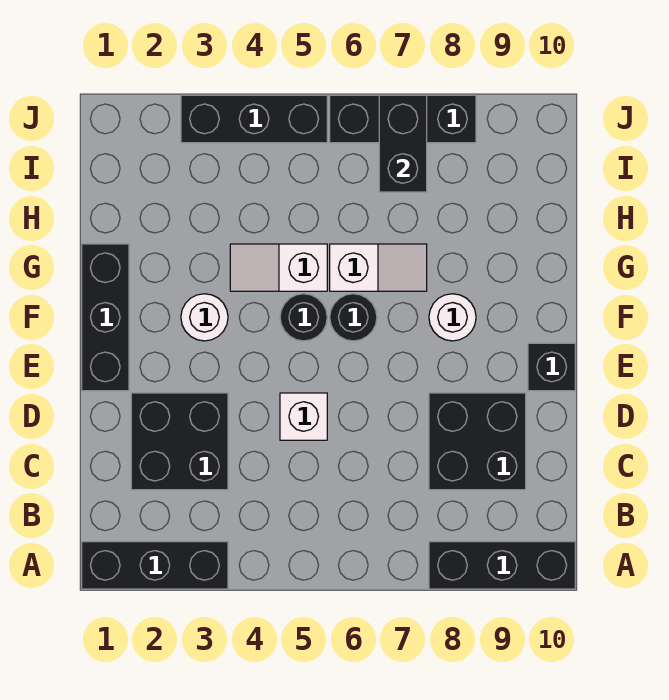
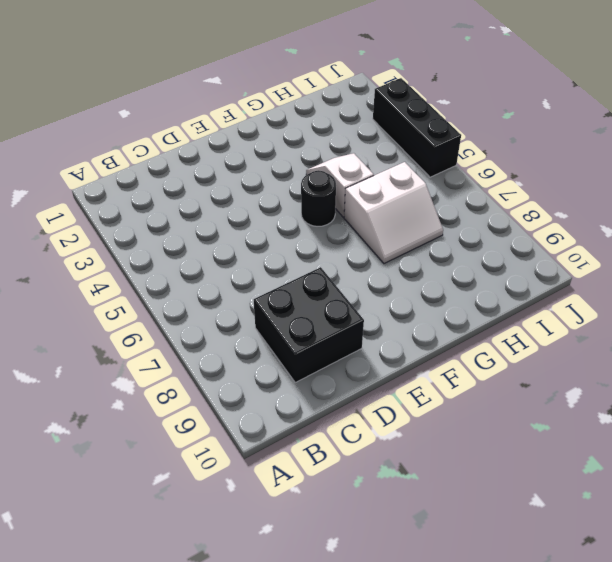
white 2x2 slope [344,162,443,264] -> white 1x2 slope [330,244,427,291]
none -> black 1x3 brick [82,542,228,589]
none -> black 1x3 brick [429,542,575,589]
none -> black 2x2 brick [131,393,228,490]

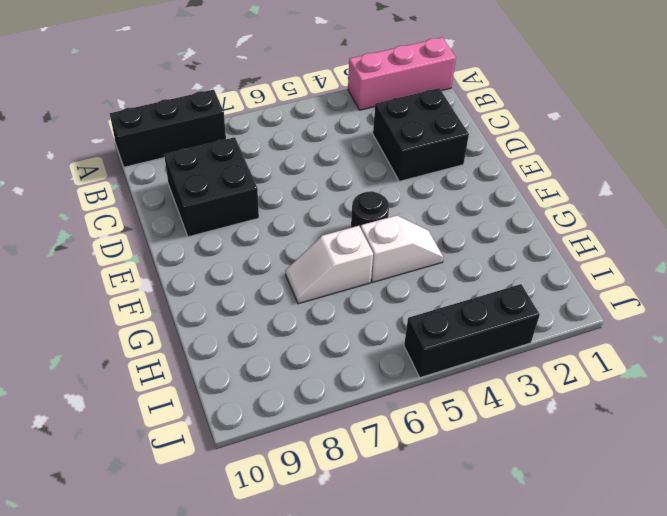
pink 1x3 brick [348,37,456,110] -> black 1x3 brick [82,542,228,589]
none -> white 1x1 brick [280,393,327,440]
none -> black 1x3 brick [82,244,129,391]
none -> black 1x1 brick [528,343,575,391]

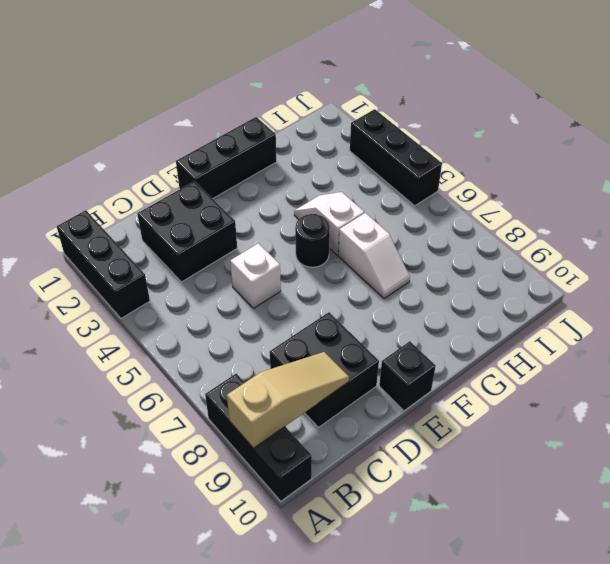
tan 1x3 slope [227,352,349,448] -> none
none -> white 1x1 round brick [181,294,228,341]
none -> black 1x1 round brick [330,294,377,341]
none -> white 1x1 round brick [429,294,476,341]

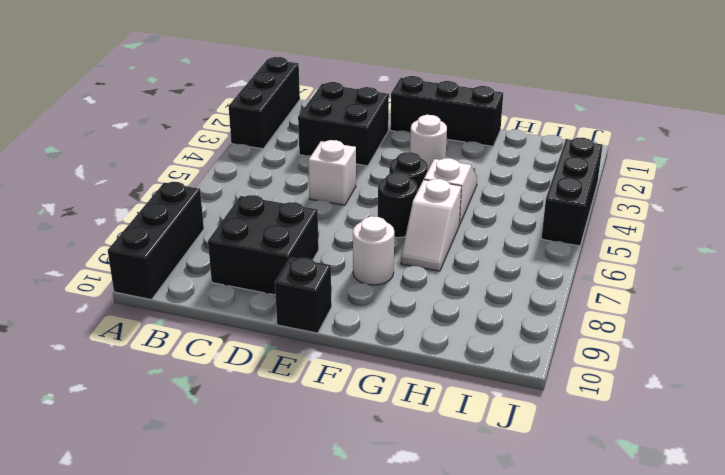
none -> black 1x3 brick [330,95,476,143]
none -> black 1x2 brick [379,95,427,192]

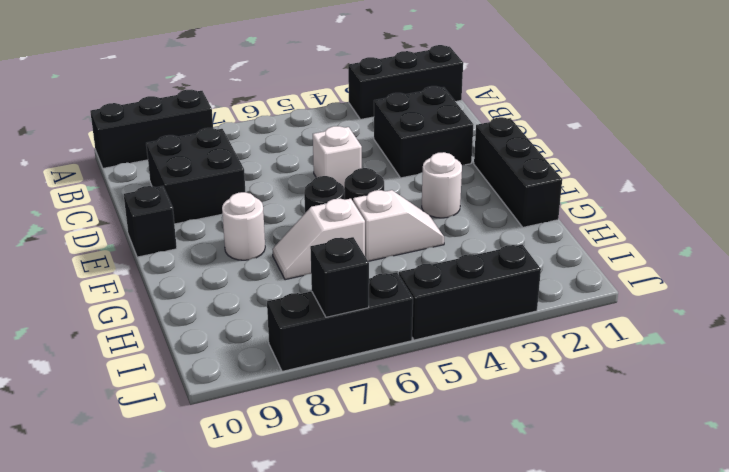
black 1x1 brick [310,237,369,317] -> black 1x2 brick [379,95,427,192]

